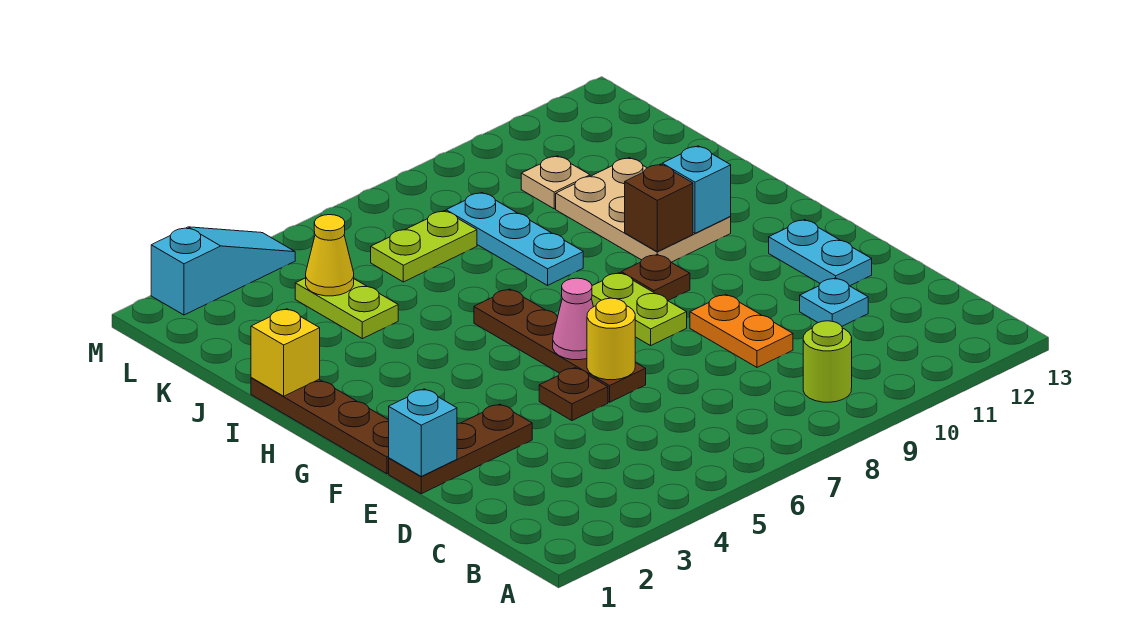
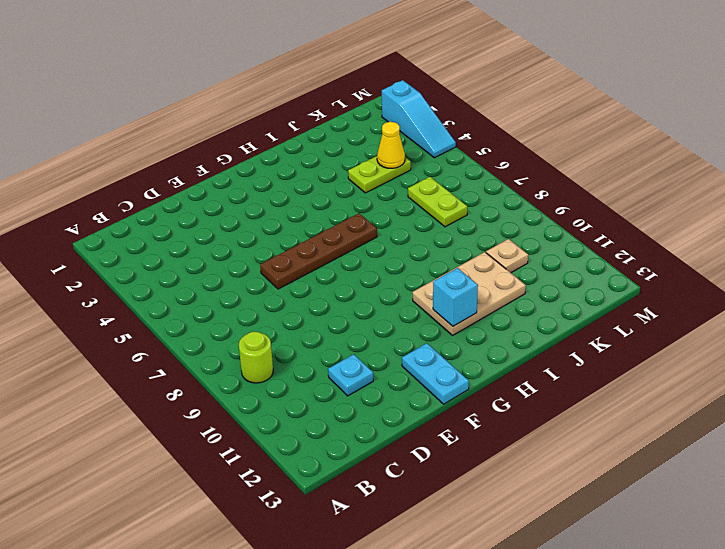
cyan 1x2 plate [402,343,469,404] -> cyan 1x2 plate turned to [769,220,872,286]
none -> orange 1x2 plate [690,295,793,367]
none -> brown 1x3 plate [389,404,532,494]
none -> brown 1x1 plate [539,368,608,421]

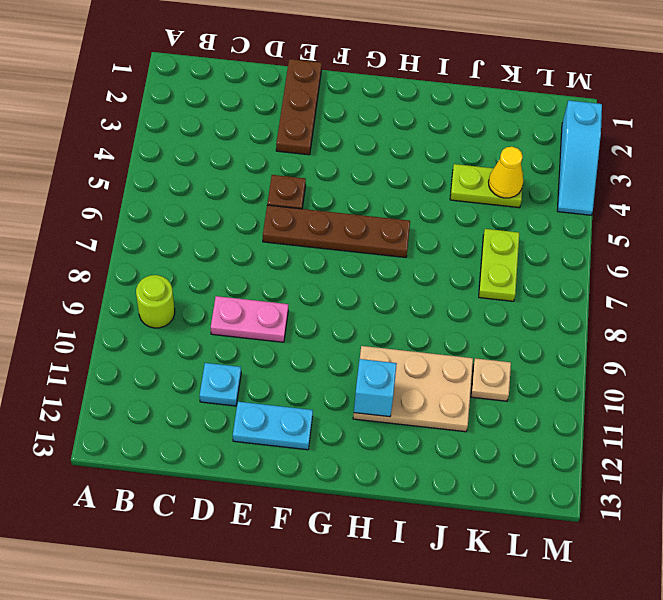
pink 1x2 plate [211,296,288,342] -> orange 1x2 plate [690,295,793,367]
none -> brown 1x4 plate [251,378,389,474]
none -> lime 1x2 plate [591,273,687,346]
none -> brown 1x1 plate [621,254,690,301]

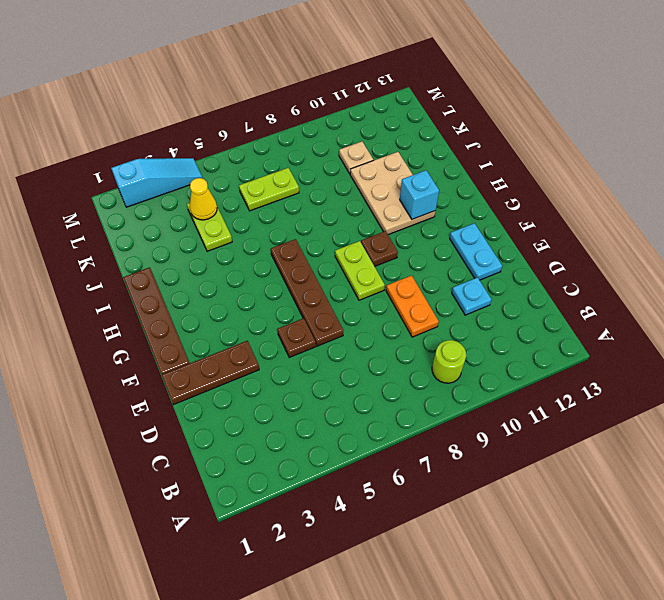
none -> cyan 1x3 plate [446,193,583,285]
none -> cyan 1x1 brick [389,389,457,476]
none -> yellow 1x1 round brick [587,298,635,380]

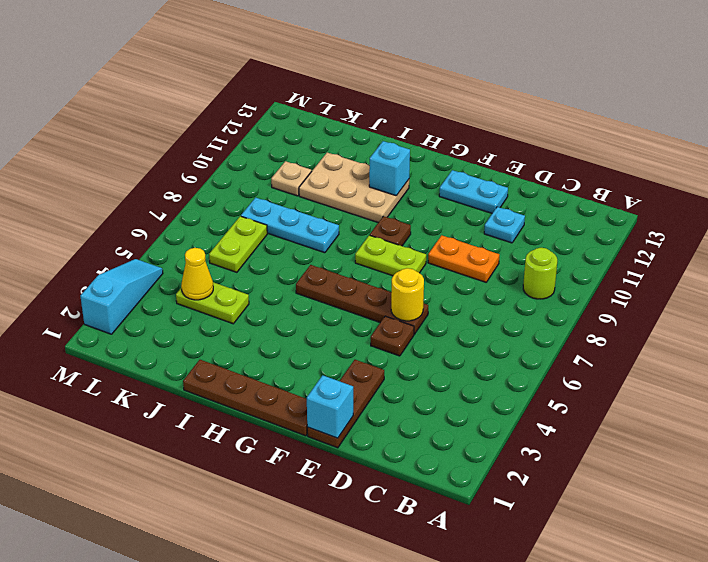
none -> pink 1x1 cone [553,278,593,360]
none -> brown 1x1 brick [625,164,693,252]
none -> yellow 1x1 brick [251,309,320,396]

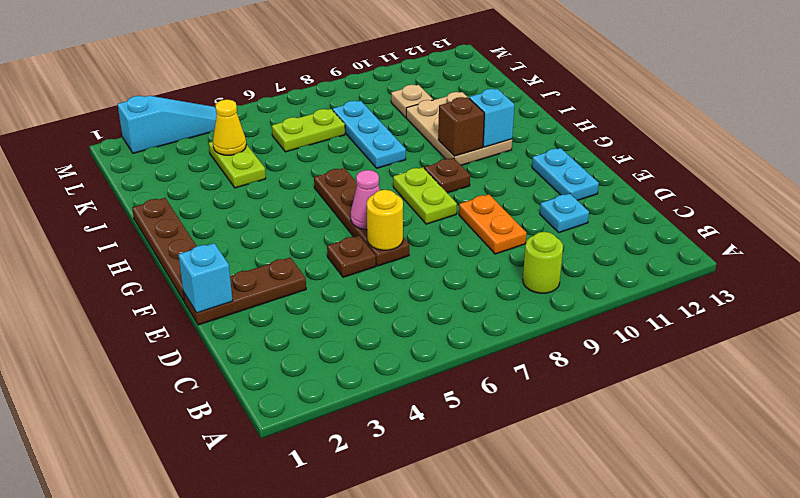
none -> yellow 1x1 brick [251,309,320,396]

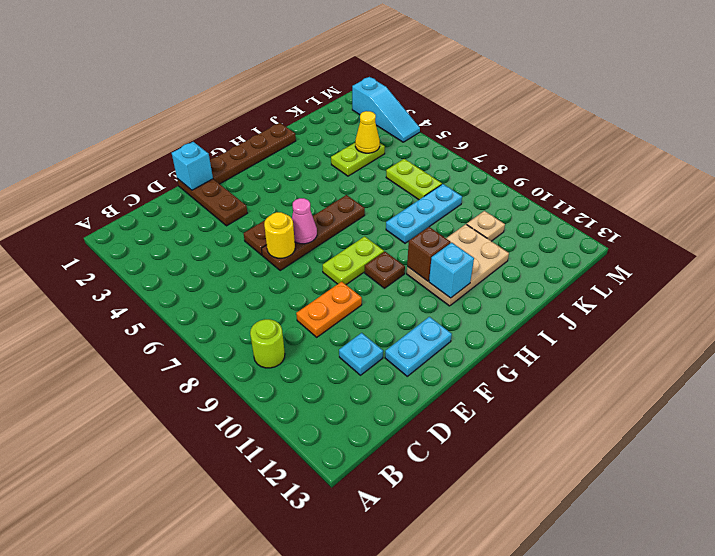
none -> yellow 1x1 brick [251,309,320,396]

